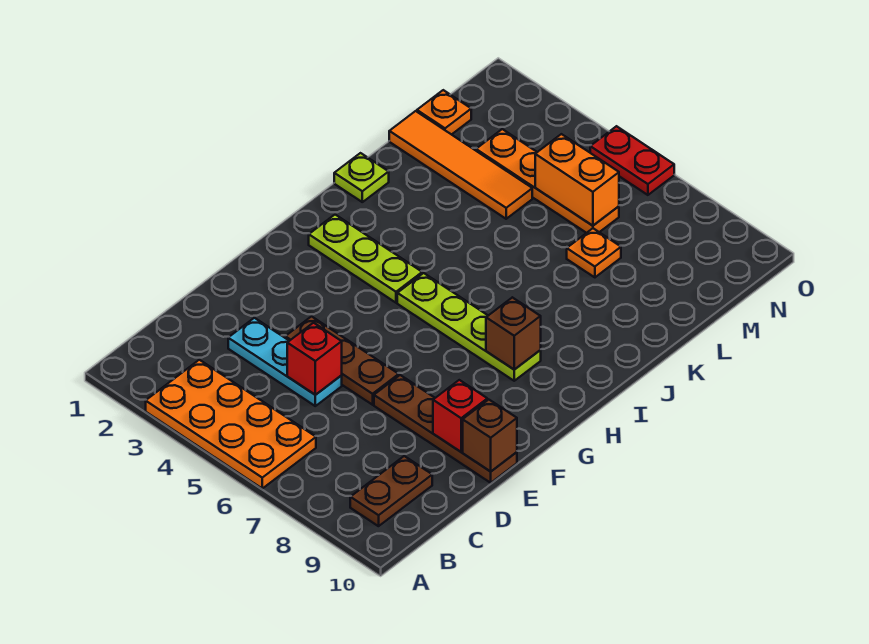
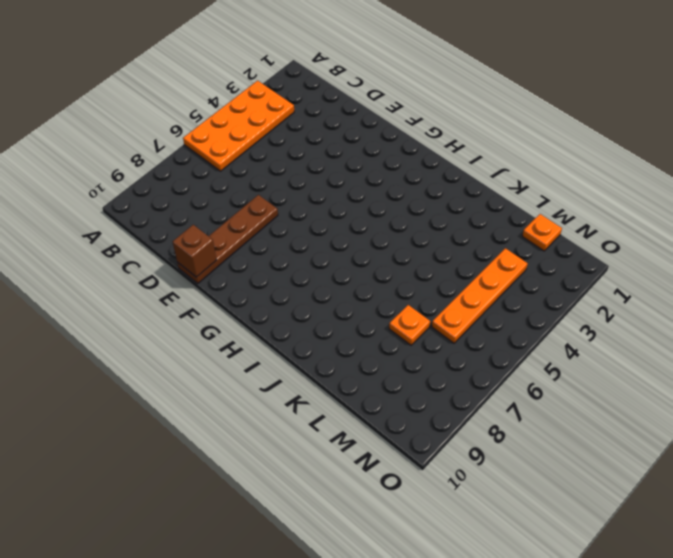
none -> brown 1x2 plate [350,456,432,526]
none -> cyan 1x3 plate [228,318,342,406]
none -> brown 1x3 plate [285,316,399,405]

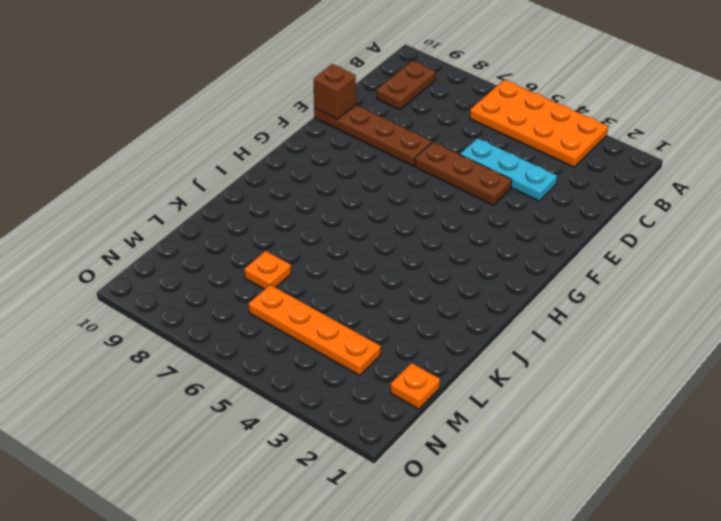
none -> lime 1x3 plate [309,215,422,303]
none -> lime 1x4 plate [397,273,541,381]
none -> lime 1x1 plate [334,153,389,202]

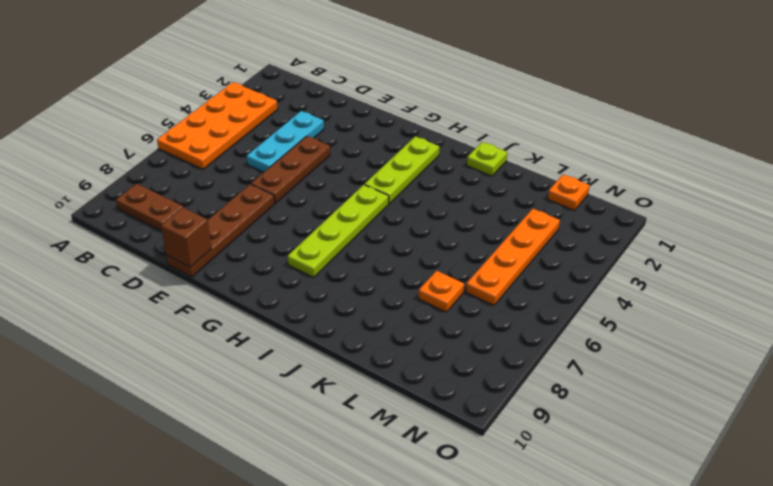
none -> orange 1x4 tile [389,111,532,219]
none -> red 1x2 plate [590,126,674,195]
none -> red 1x1 brick [287,323,342,395]

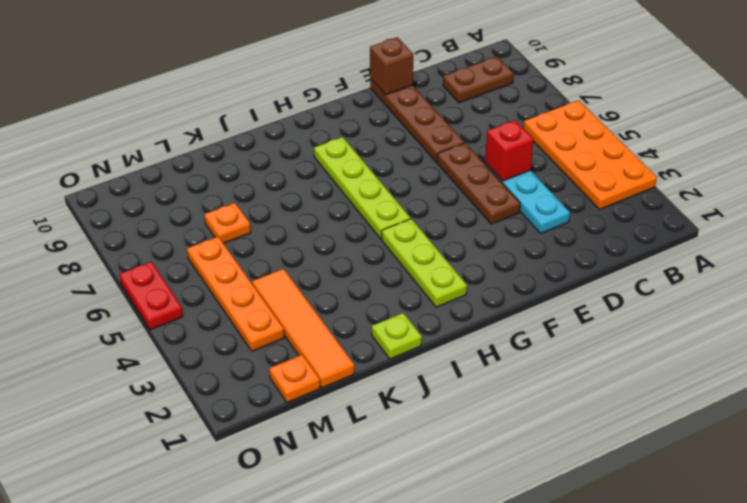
none -> red 1x1 brick [433,380,487,452]
none -> brown 1x1 brick [486,297,541,370]
none -> orange 1x2 brick [535,134,619,226]

